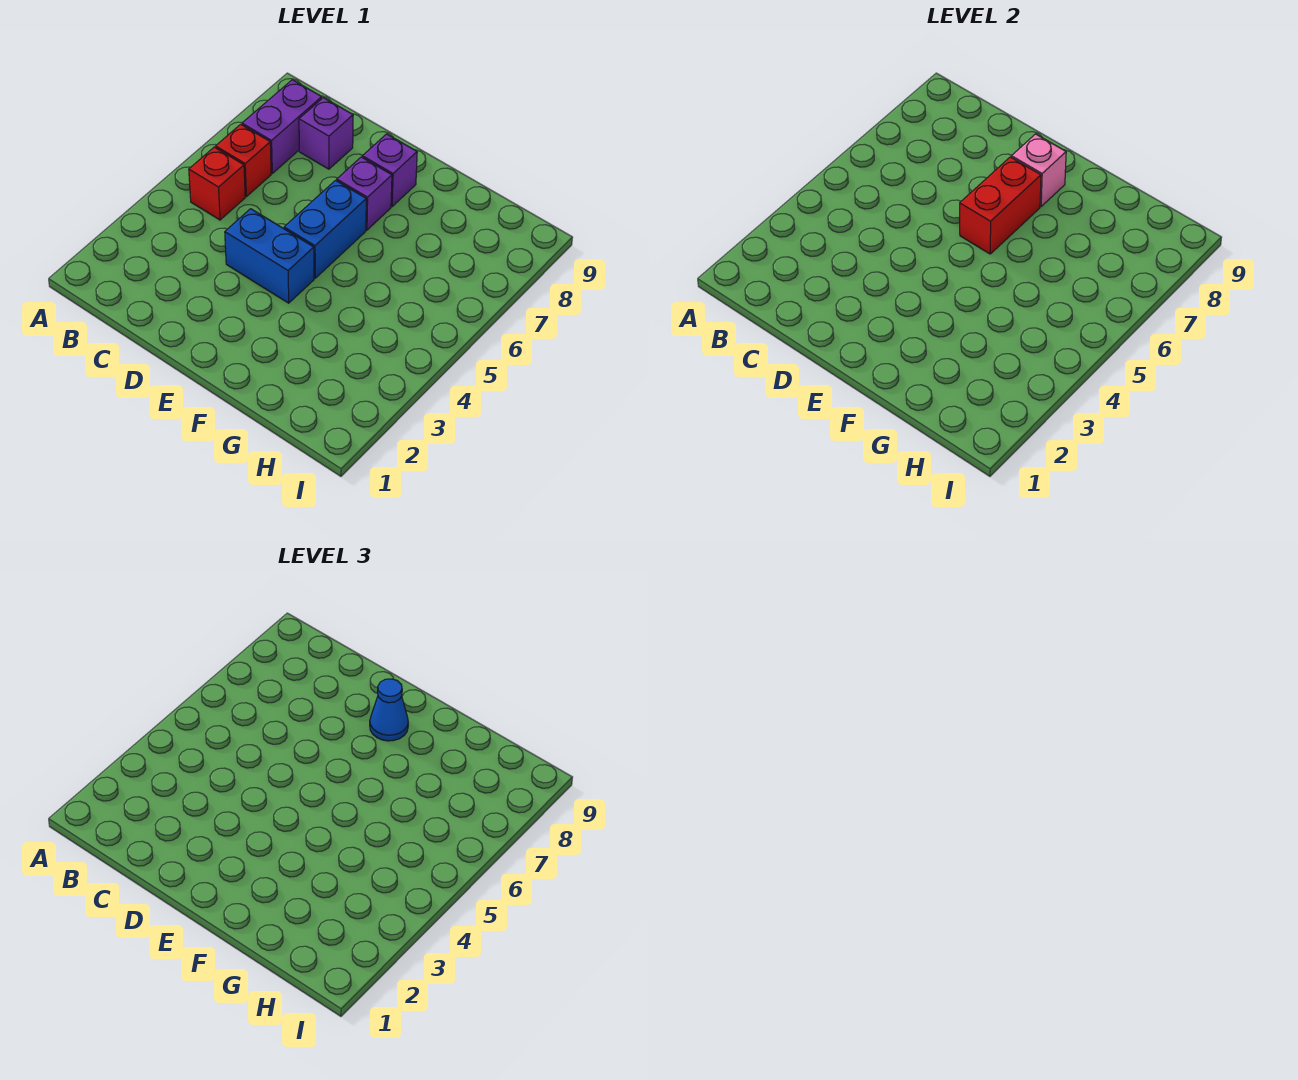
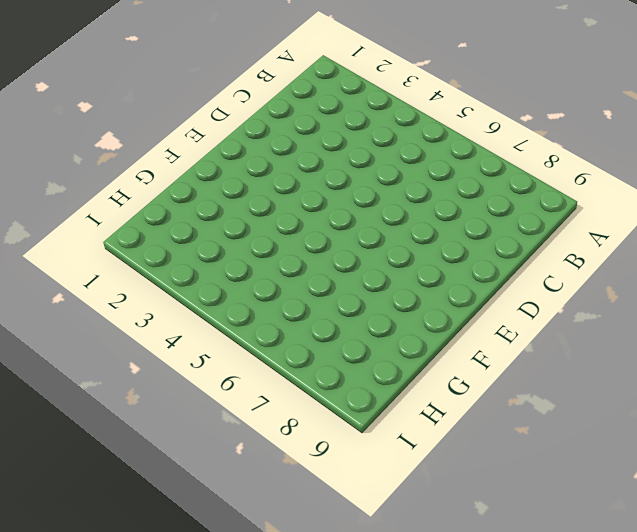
none -> red 1x1 brick [189,147,245,220]
none -> red 1x1 brick [216,124,271,197]

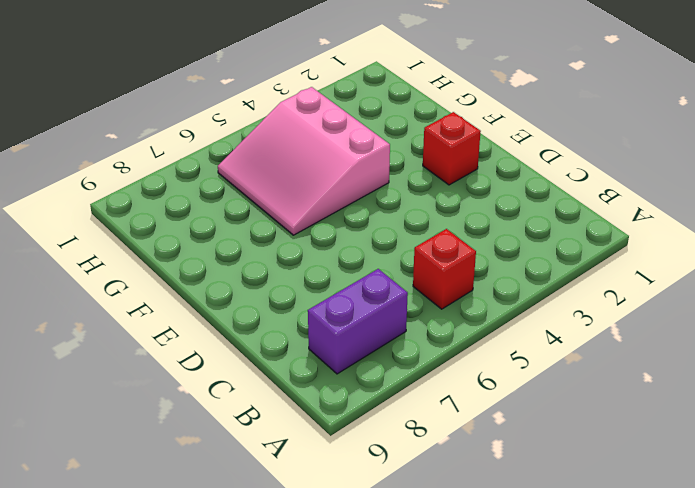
red 1x1 brick [423,112,481,185] -> red 1x1 brick moved to [216,124,271,197]
pink 3x3 slope [218,87,390,235] -> none
none -> purple 1x1 brick [299,98,353,169]
none -> blue 1x2 brick [225,209,314,303]

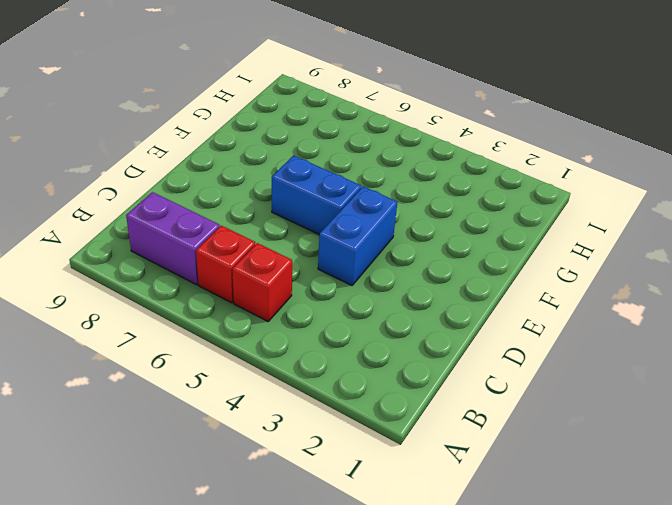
none -> purple 1x1 brick [299,98,353,169]
none -> purple 1x1 brick [337,157,392,230]

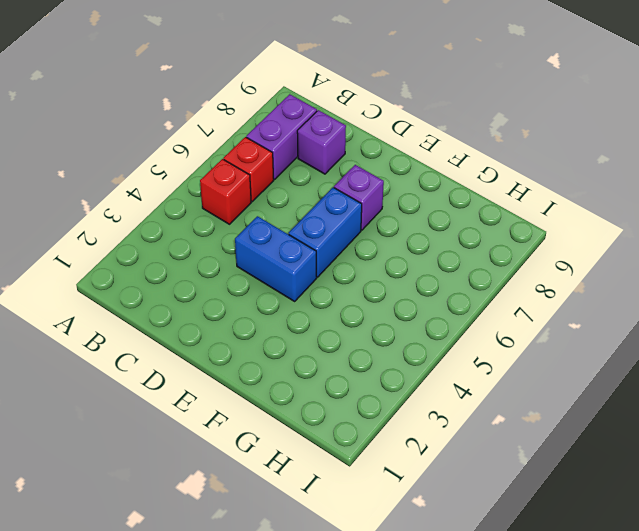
none -> purple 1x1 brick [362,134,417,206]
none -> red 1x2 brick [960,157,1041,254]

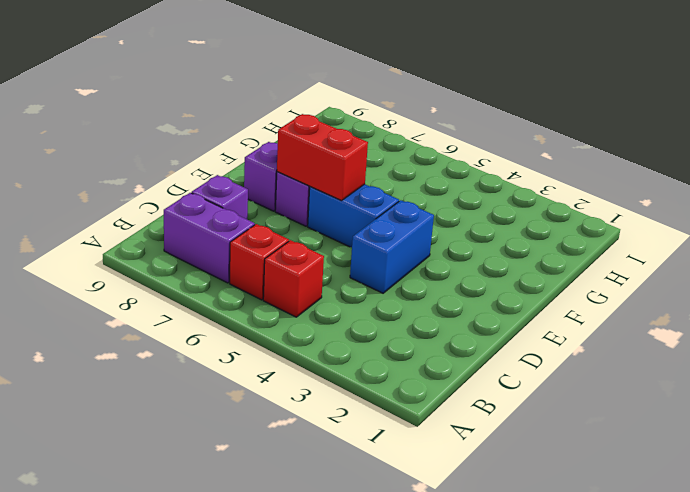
none -> pink 1x1 brick [1011,134,1066,206]
none -> blue 1x1 cone [370,679,408,741]

